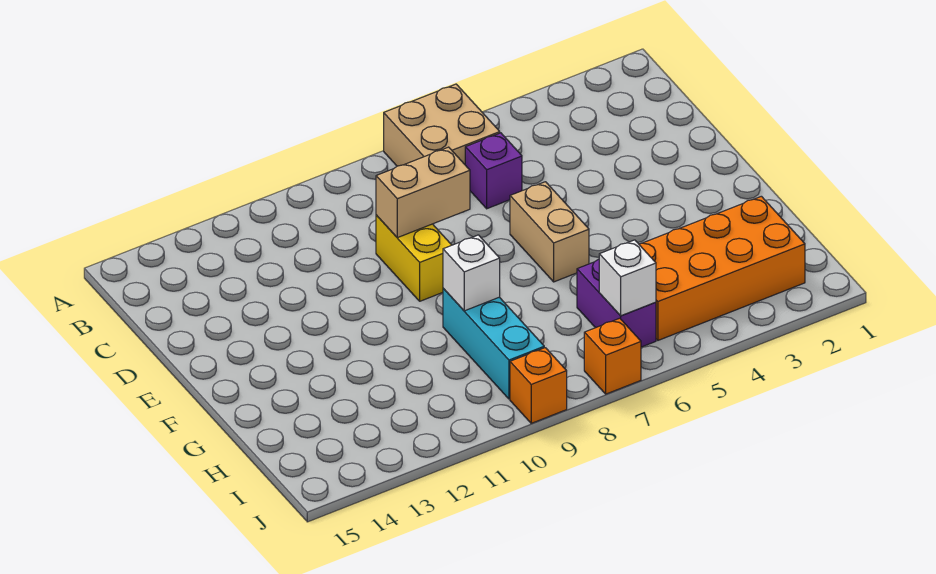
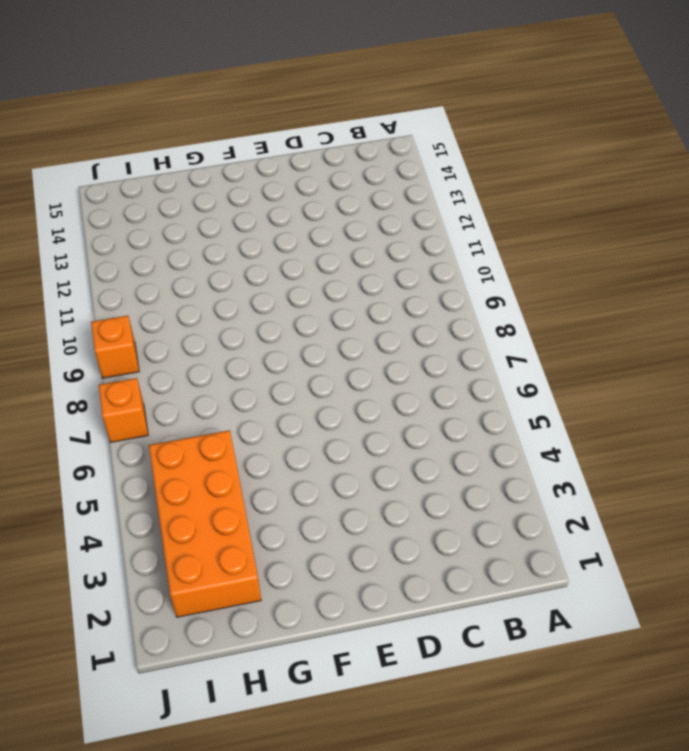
none -> tan 2x2 brick [384,84,500,166]
none -> purple 1x1 brick [465,133,522,209]
none -> yellow 1x2 brick [376,215,451,301]

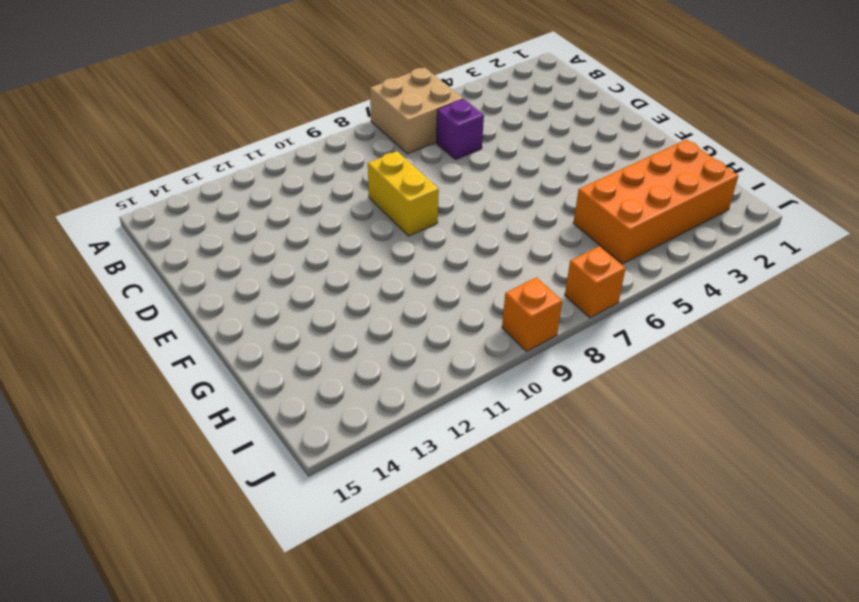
none -> tan 1x2 brick [510,182,589,282]
none -> cyan 1x3 brick [443,288,544,399]
none -> purple 1x2 brick [577,259,656,347]

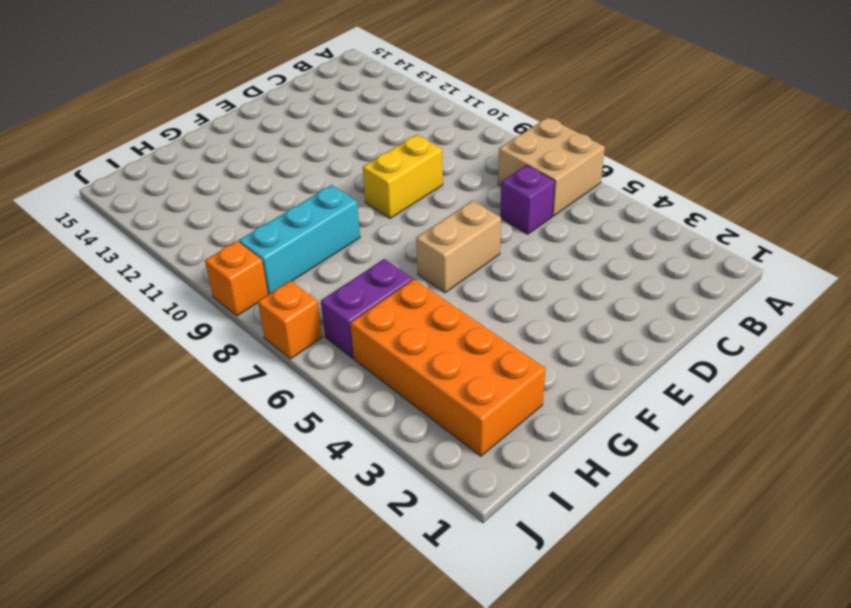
none -> tan 1x2 brick [376,147,470,238]
none -> white 1x1 brick [443,235,500,311]
none -> white 1x1 brick [599,240,656,316]

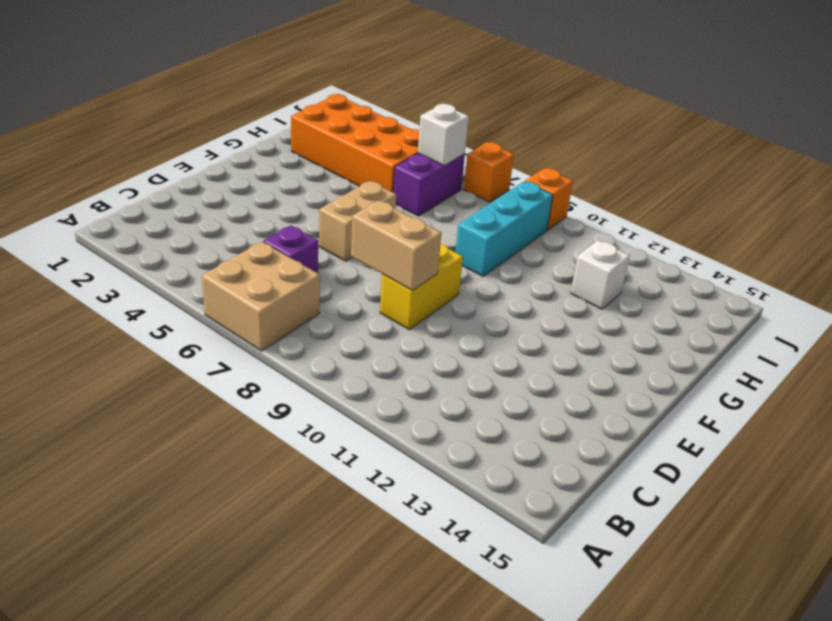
white 1x1 brick [571,240,630,309] -> white 1x1 brick moved to [443,235,500,311]

